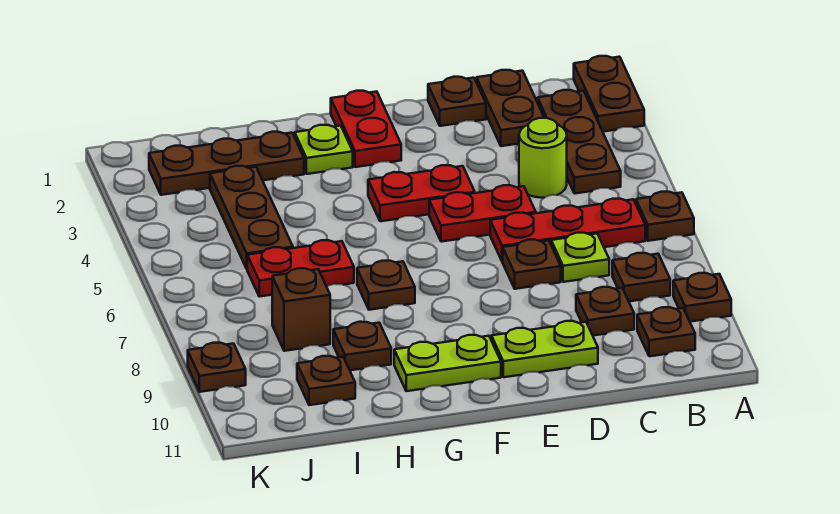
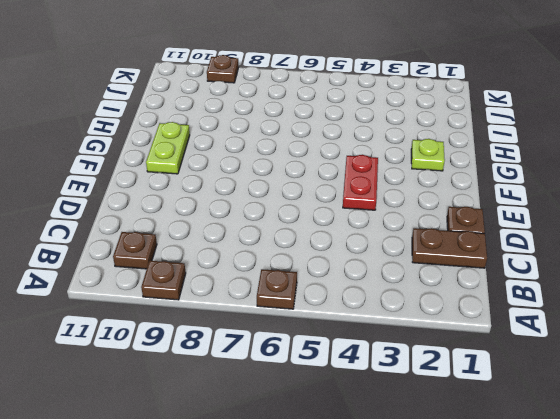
none -> brown 1x2 plate [574,56,644,132]
none -> brown 1x3 plate [538,90,621,194]
none -> red 1x3 plate [490,198,645,262]

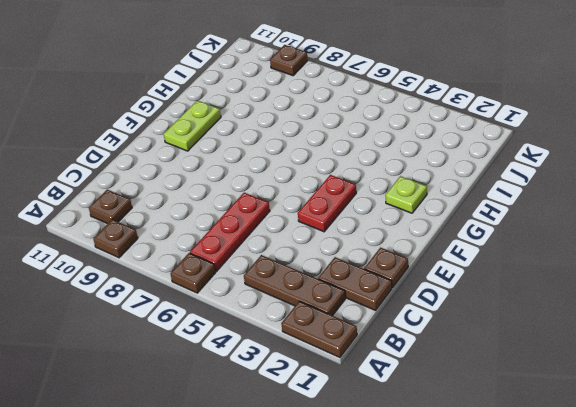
none -> brown 1x1 plate [612,253,670,301]
none -> lime 1x1 round brick [519,118,567,198]
none -> lime 1x1 plate [551,233,609,282]

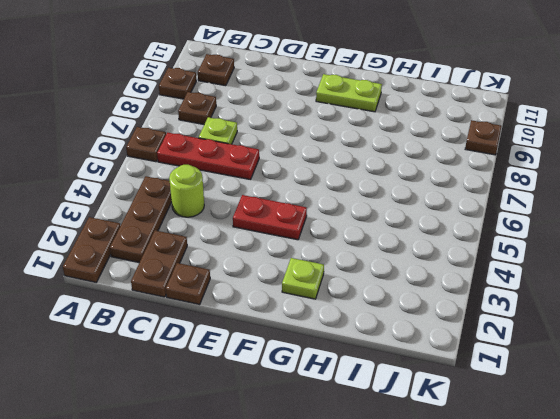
none -> brown 1x1 plate [576,287,634,336]
none -> red 1x2 plate [429,185,536,242]
none -> brown 1x1 plate [503,240,561,289]

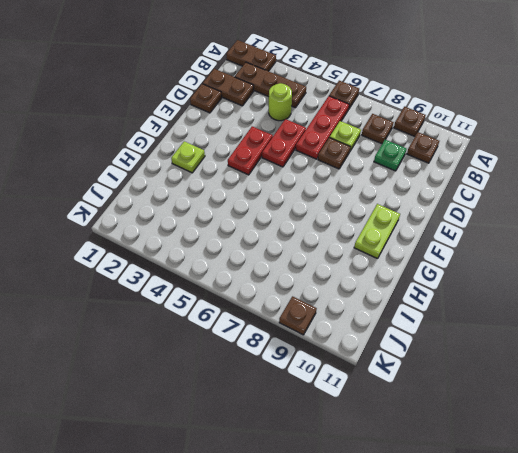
green 1x1 plate [374,140,406,171] -> brown 1x1 plate [576,287,634,336]
none -> lime 1x2 plate [491,321,598,377]
none -> red 1x2 plate [331,91,401,167]
none -> brown 1x1 plate [357,261,415,310]

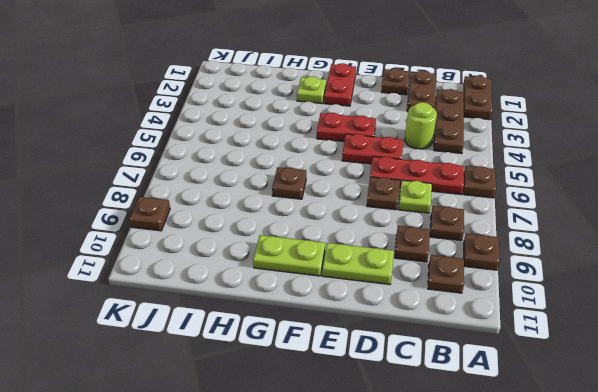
none -> brown 1x3 plate [149,132,304,195]
none -> red 1x2 plate [247,240,354,297]
none -> brown 1x1 plate [333,322,391,370]

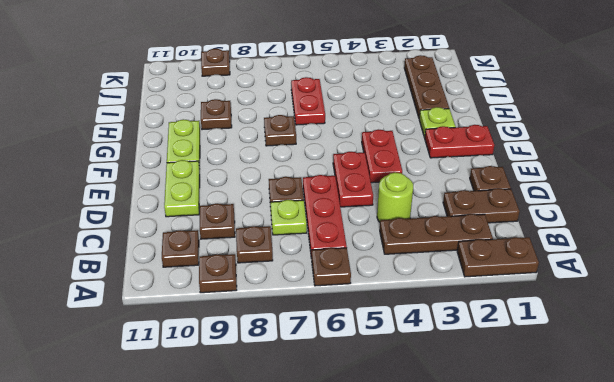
none -> brown 1x3 plate [210,166,293,269]
none -> brown 1x1 brick [272,268,330,351]
none -> brown 1x1 plate [297,356,355,405]

